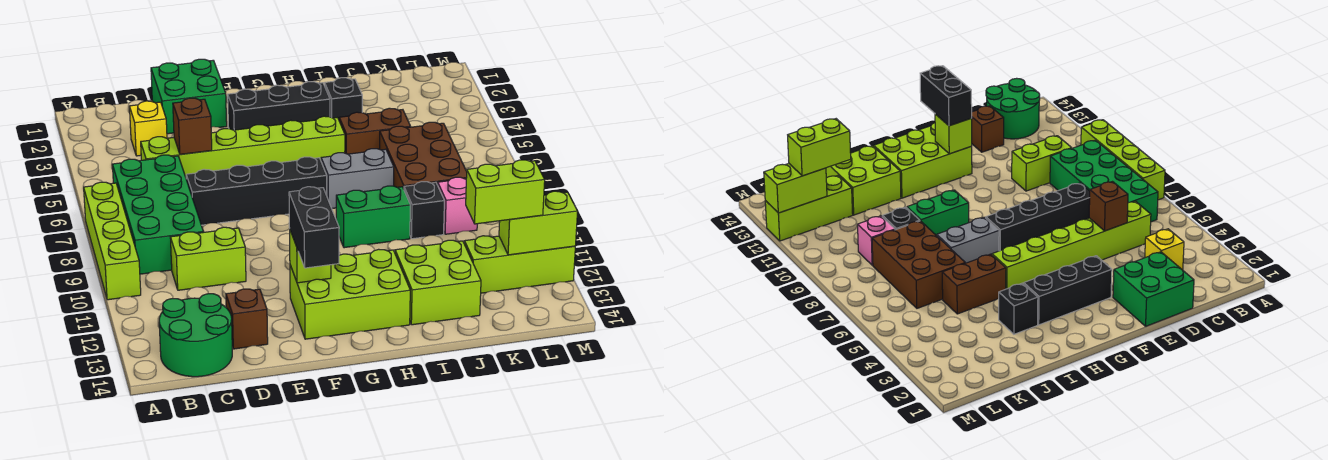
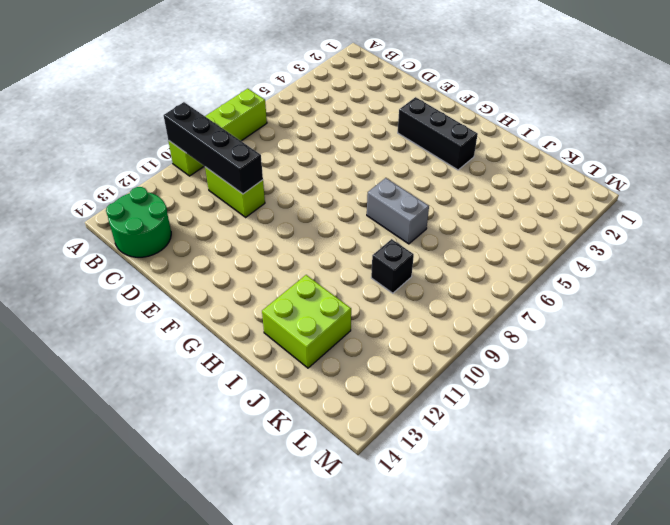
black 1x4 brick [163,102,263,194] -> black 1x4 brick moved to [186,157,327,225]
none -> green 2x4 brick [112,155,203,274]
none -> yellow 1x1 brick [129,101,167,156]
none -> lime 1x6 brick [141,116,345,177]

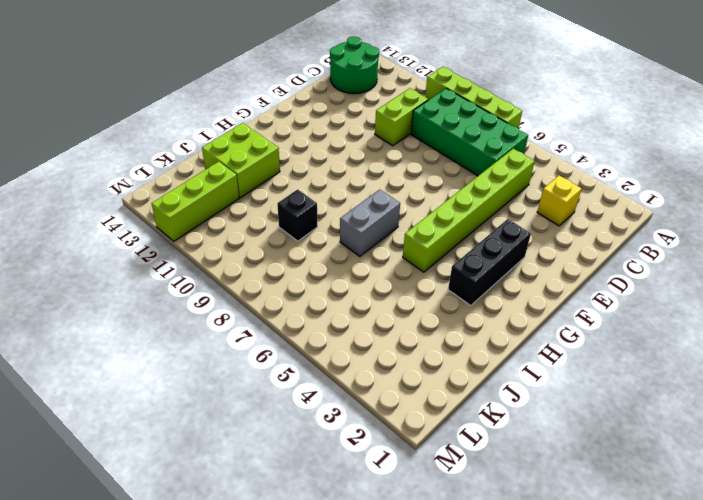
none -> green 2x2 brick [151,59,227,134]
none -> black 1x4 brick [186,157,327,225]
none -> brown 1x1 brick [226,289,268,349]

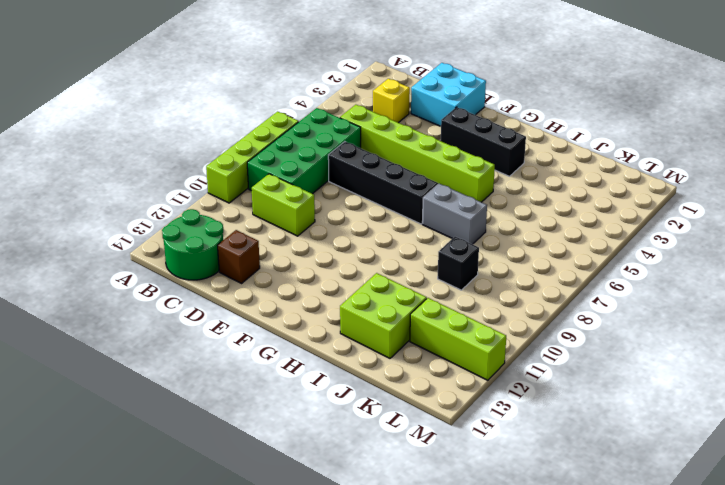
cyan 2x2 brick [411,63,486,126] -> green 2x2 brick [151,59,227,134]
none -> lime 2x3 brick [290,249,410,339]
none -> green 1x2 brick [336,186,410,248]
none -> black 1x1 brick [325,78,362,119]

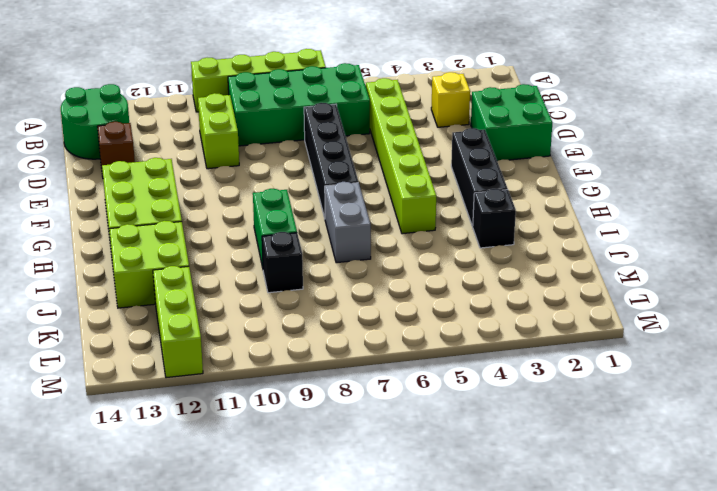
none -> brown 1x2 brick [339,108,411,154]
none -> brown 2x3 brick [380,122,467,189]
none -> pink 1x1 brick [438,177,477,234]

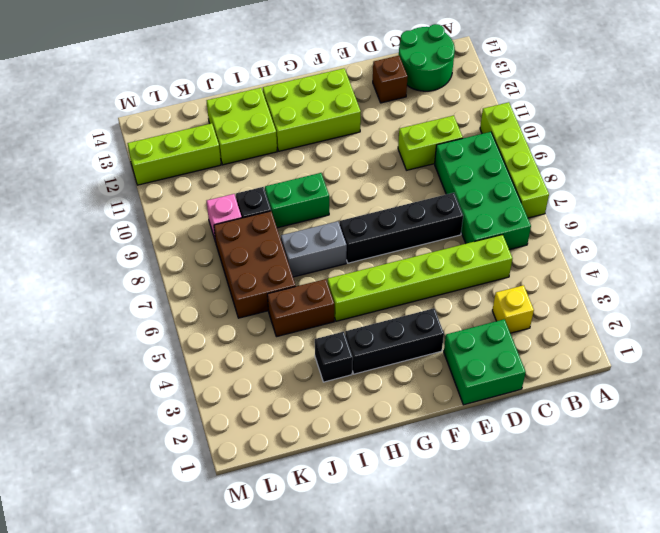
none -> brown 1x1 brick [173,98,212,154]
none -> lime 1x1 brick [290,231,331,283]
none -> lime 1x2 brick [499,191,578,255]

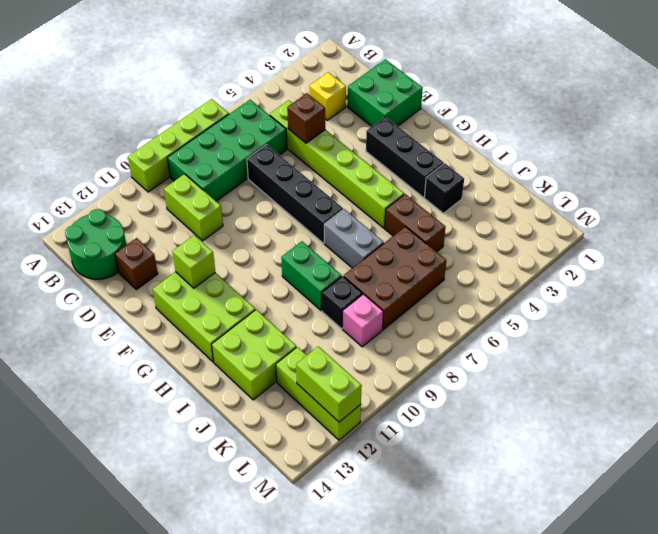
none -> black 1x2 brick [289,187,339,268]
none -> lime 1x2 brick [466,160,545,224]

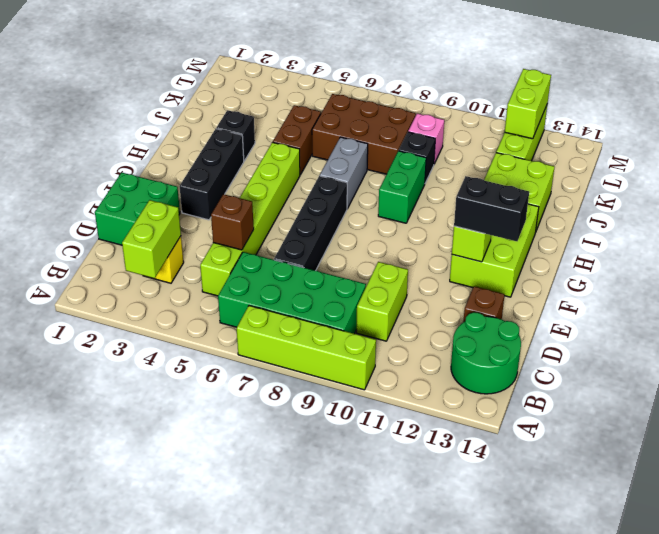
lime 1x2 brick [122,200,181,278] -> lime 1x2 brick moved to [466,160,545,224]

